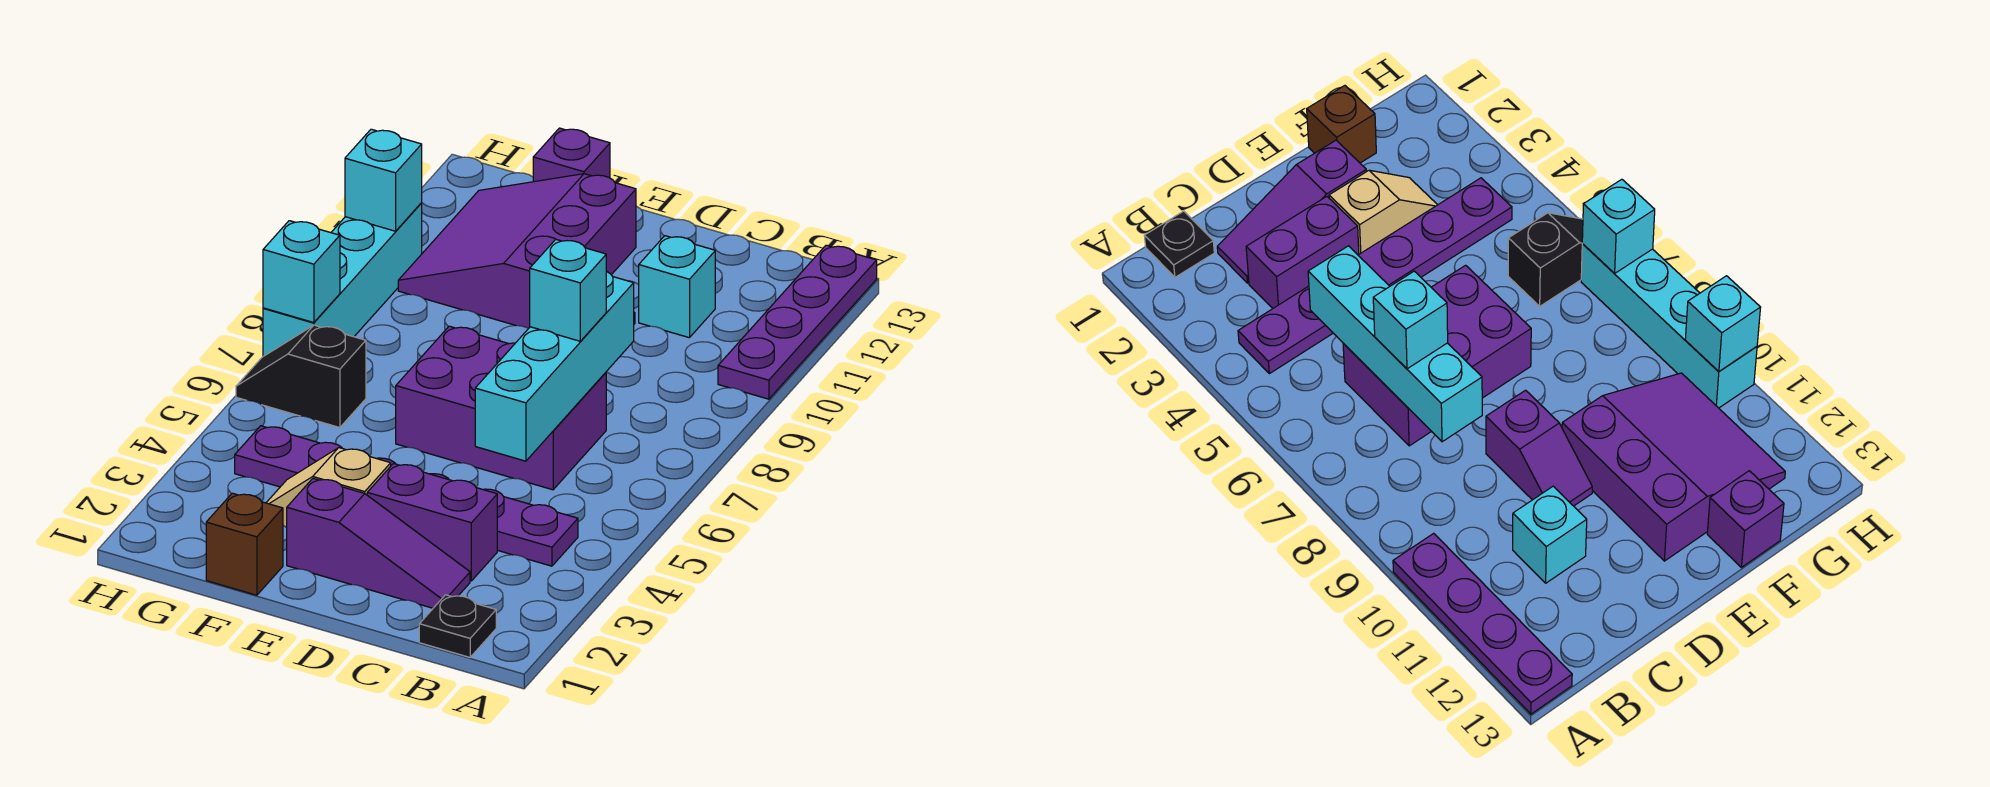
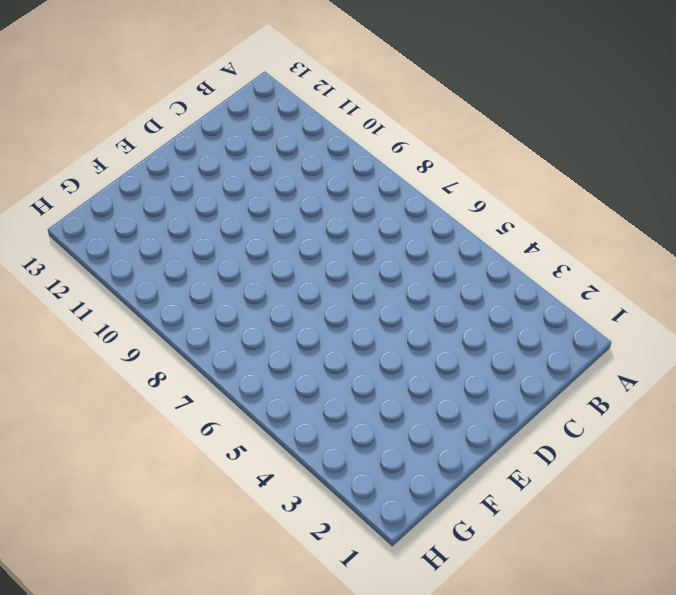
none -> purple 1x4 plate [718,245,877,399]
none -> black 1x1 plate [419,595,496,657]
none -> purple 1x6 plate [235,426,578,566]

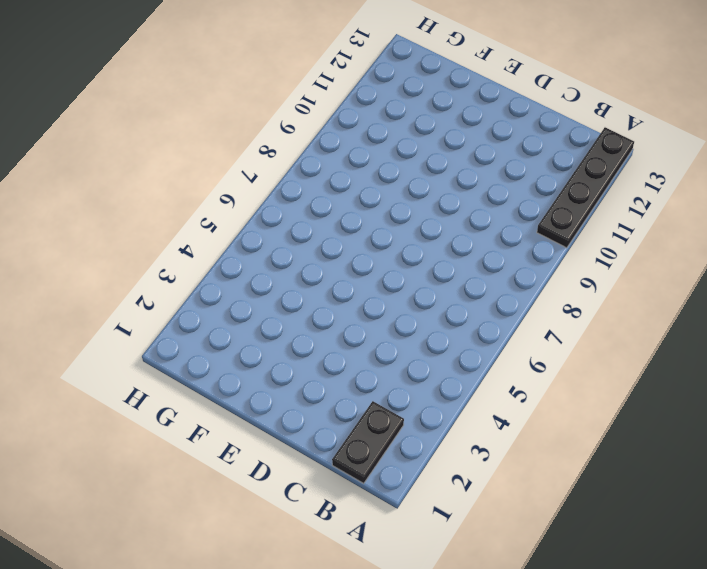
black 1x4 plate [537,127,634,248] -> purple 1x4 plate [718,245,877,399]
black 1x2 plate [332,401,404,483] -> black 1x1 plate [419,595,496,657]
none -> purple 1x6 plate [235,426,578,566]
none -> purple 1x3 slope [287,479,470,608]
none -> purple 1x2 brick [367,464,497,581]

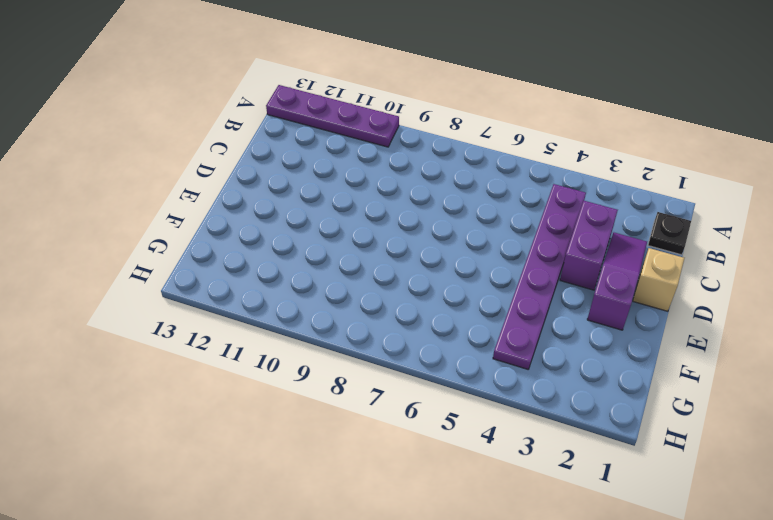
tan 1x1 brick [633,248,684,311] -> none
none -> purple 2x3 brick [396,326,606,490]
none -> cyan 1x1 brick [639,236,715,338]
none -> purple 1x2 slope [1486,390,1592,506]

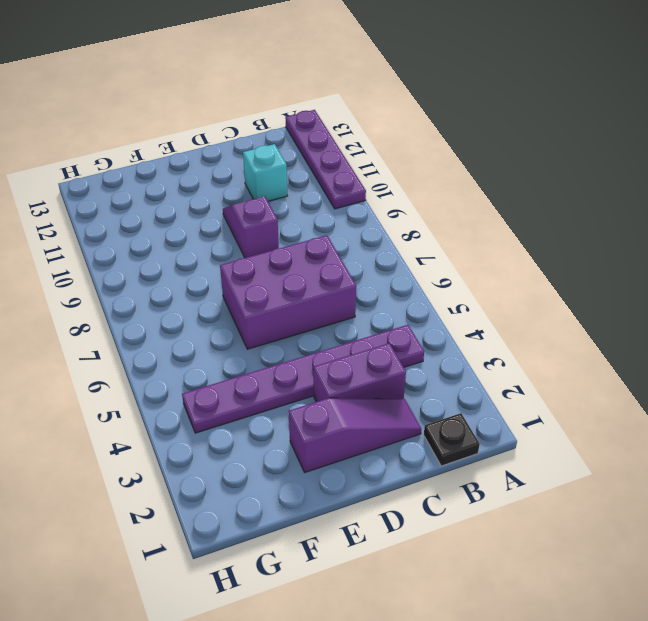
none -> tan 1x2 slope [266,448,391,527]
none -> purple 3x3 slope [398,174,636,329]
none -> brown 1x1 brick [206,493,283,595]

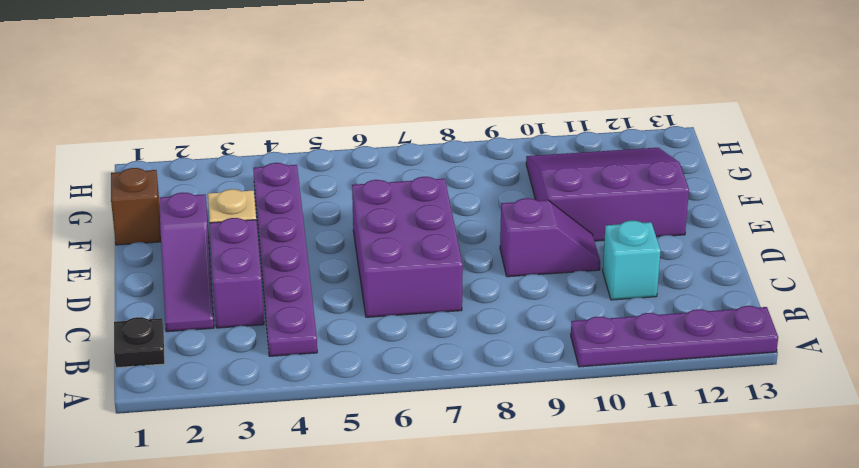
none -> purple 1x1 brick [533,128,610,182]
none -> black 1x2 slope [236,325,366,428]
none -> cyan 1x4 brick [263,203,422,356]

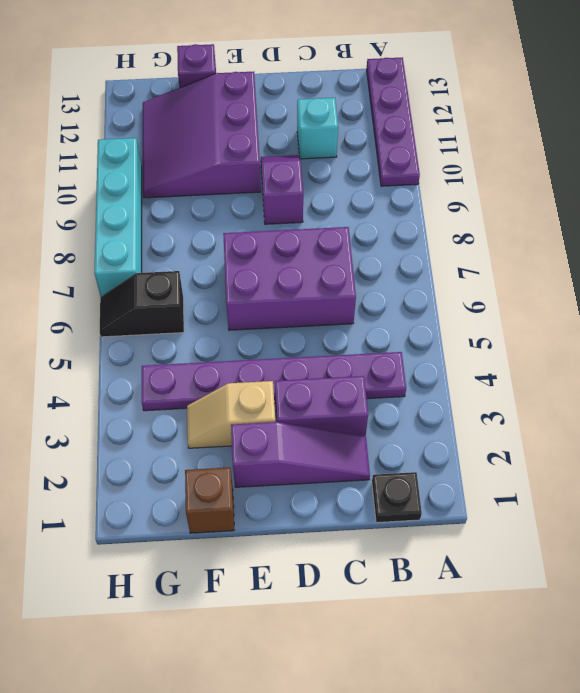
none -> cyan 1x4 brick [475,271,634,461]
none -> cyan 1x1 brick [263,221,340,323]
none -> cyan 1x1 brick [345,129,422,231]

